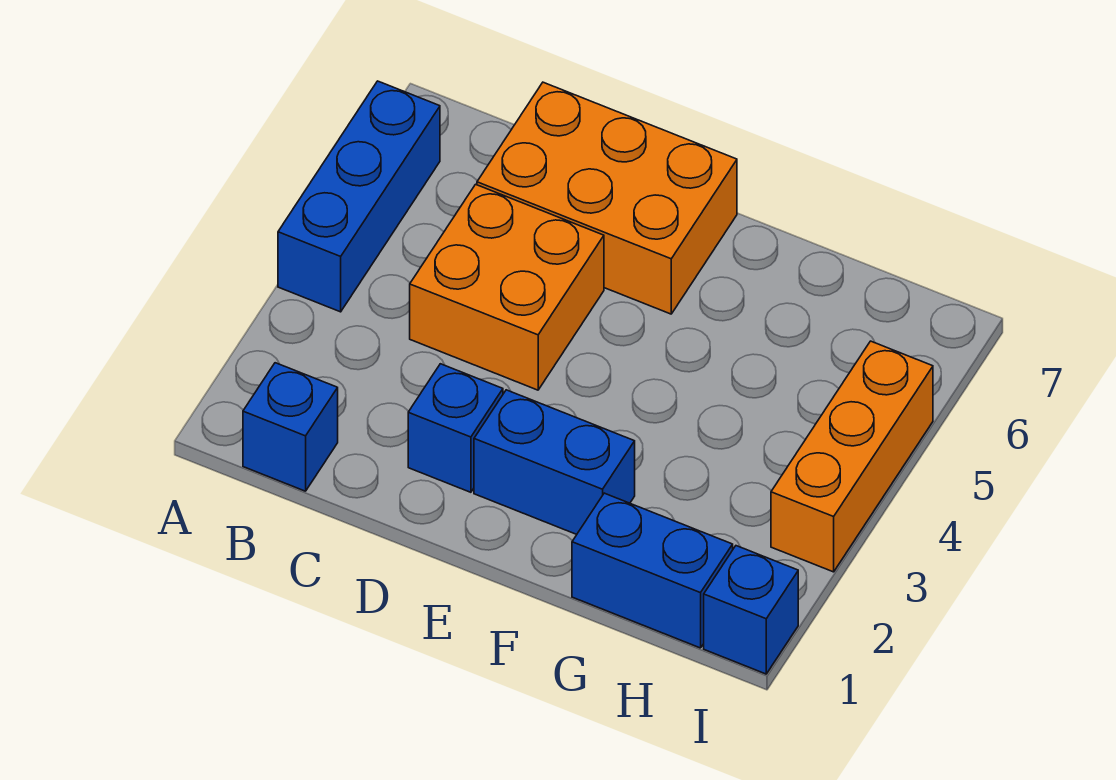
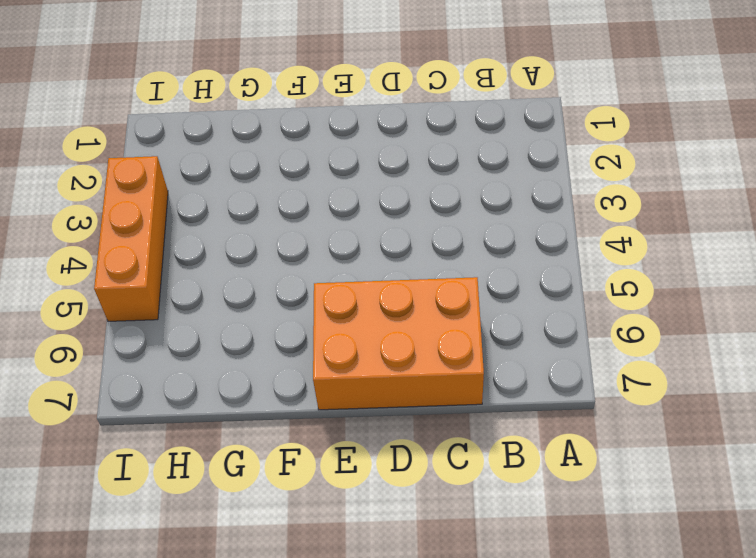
none -> blue 1x3 brick [278,81,440,312]
none -> blue 1x1 brick [243,363,338,491]

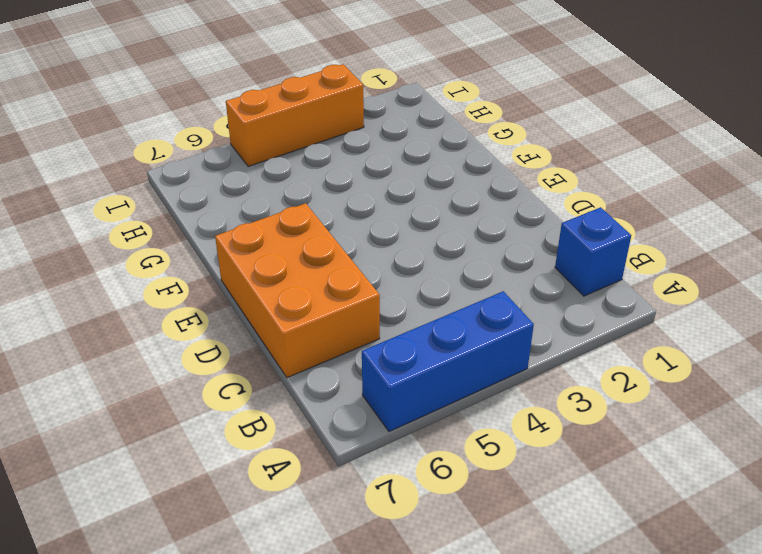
none -> orange 2x2 brick [410,184,604,390]
none -> blue 1x1 brick [408,364,503,492]

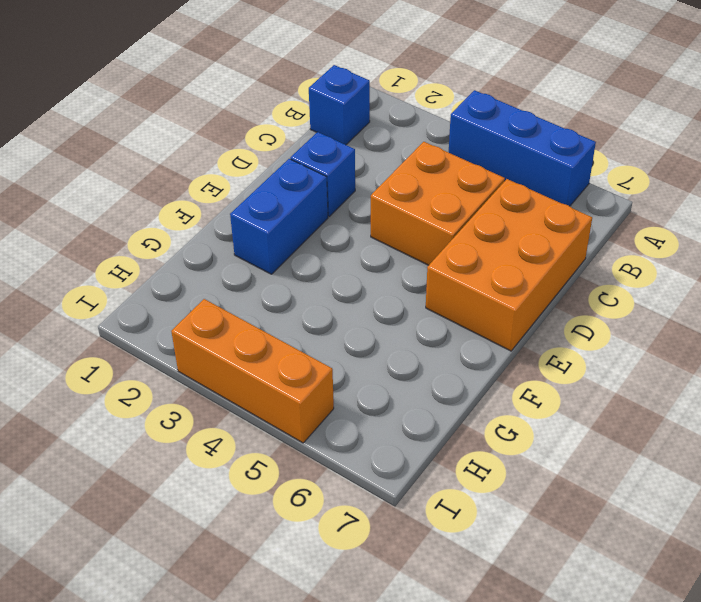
none -> blue 1x2 brick [572,493,733,648]
none -> blue 1x1 brick [704,546,798,674]

